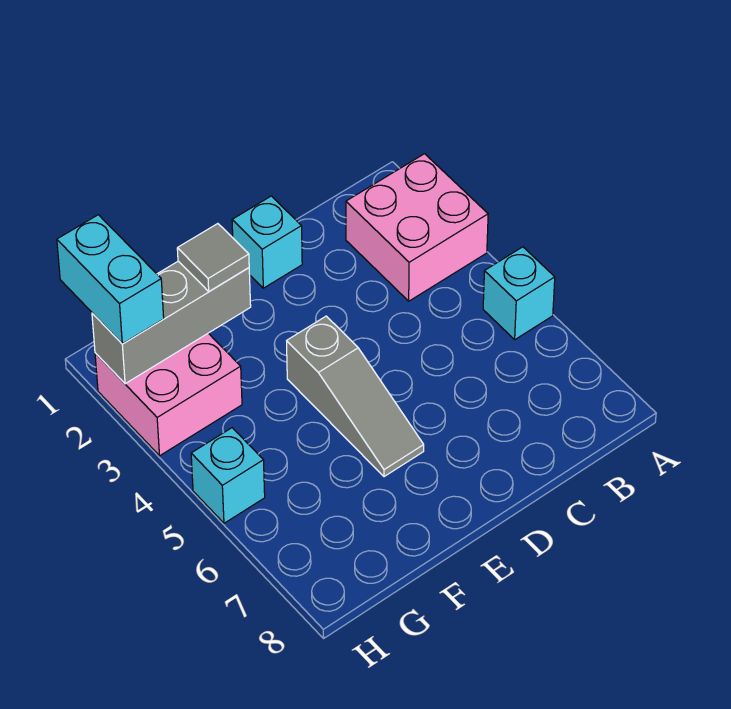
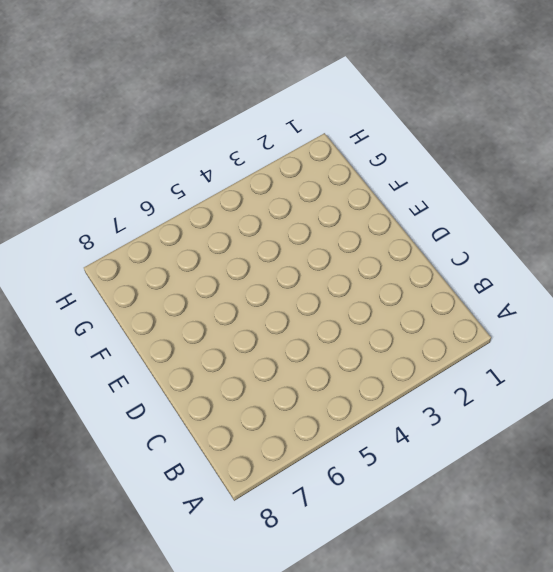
none -> pink 2x2 brick [346,154,488,301]
none -> cyan 1x1 brick [483,247,555,339]

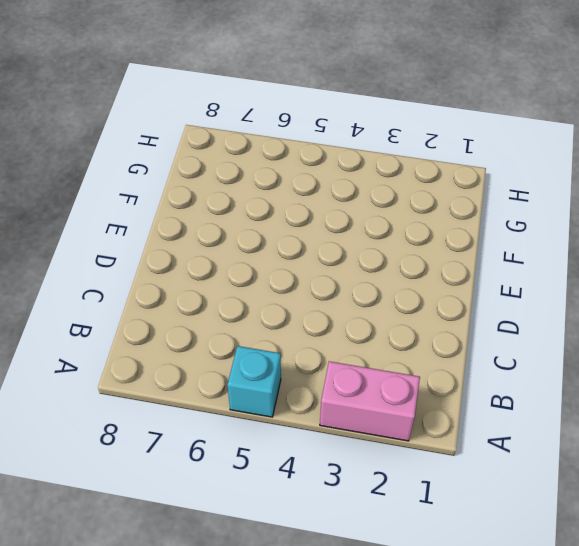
pink 1x2 brick [320,361,420,441] -> pink 2x2 brick [346,154,488,301]
none -> cyan 1x1 brick [232,196,302,288]
none -> grey 1x3 slope [287,316,424,477]

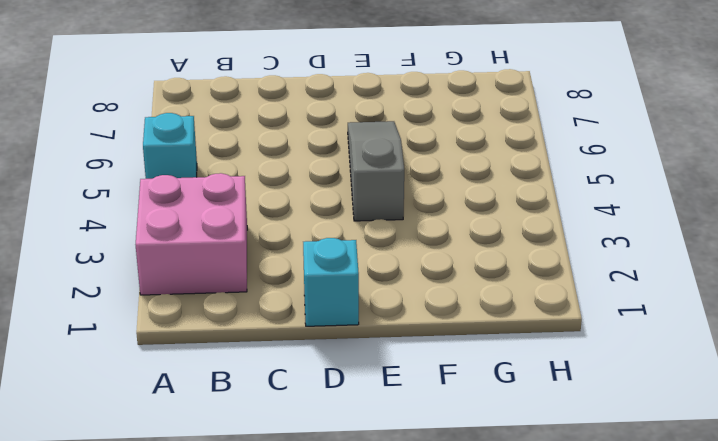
none -> pink 2x2 brick [95,333,242,456]
none -> cyan 1x1 brick [191,428,265,523]

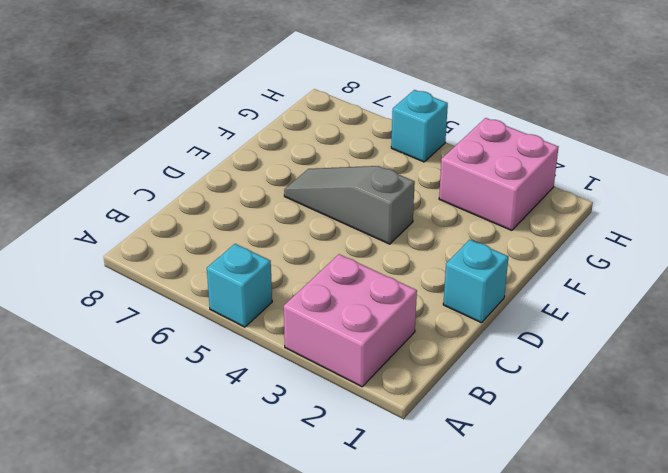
none -> grey 1x3 brick [92,261,251,384]
none -> grey 1x1 tile [177,224,249,291]

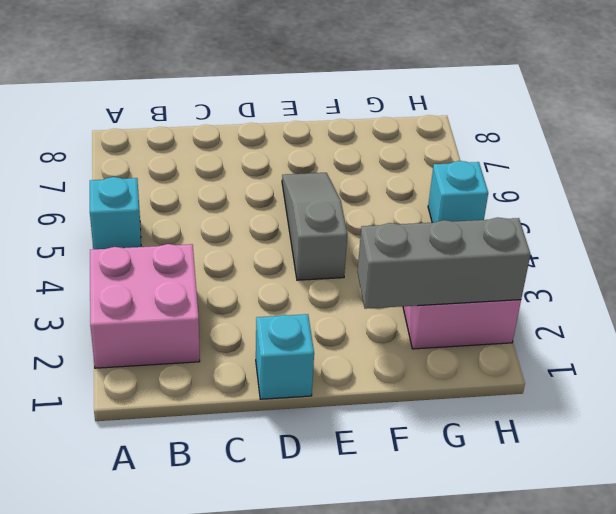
none -> grey 1x1 tile [177,224,249,291]
none -> cyan 1x2 brick [57,215,164,344]

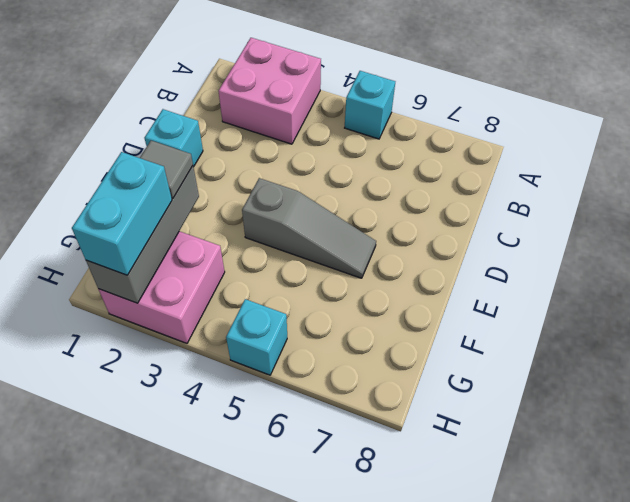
cyan 1x2 brick [72,152,172,275] -> cyan 1x2 brick turned to [57,215,164,344]

